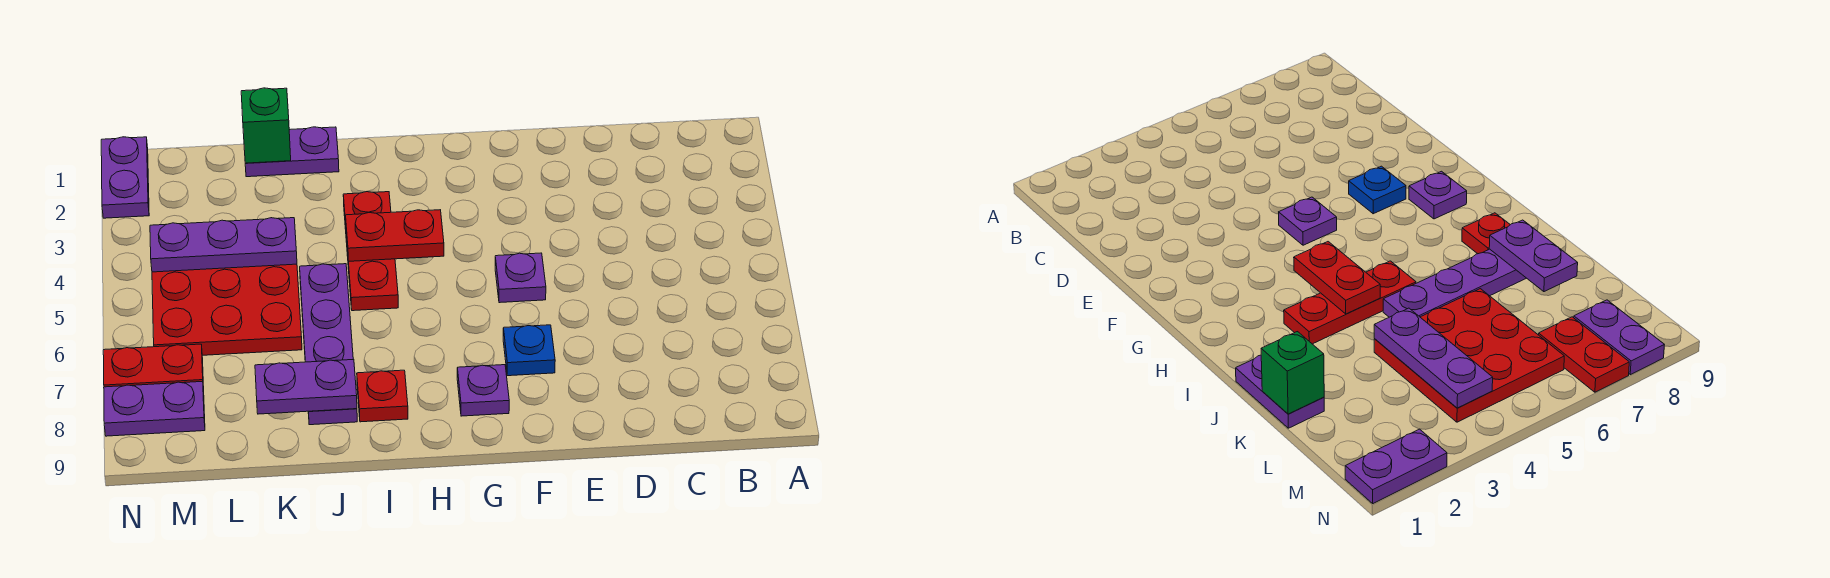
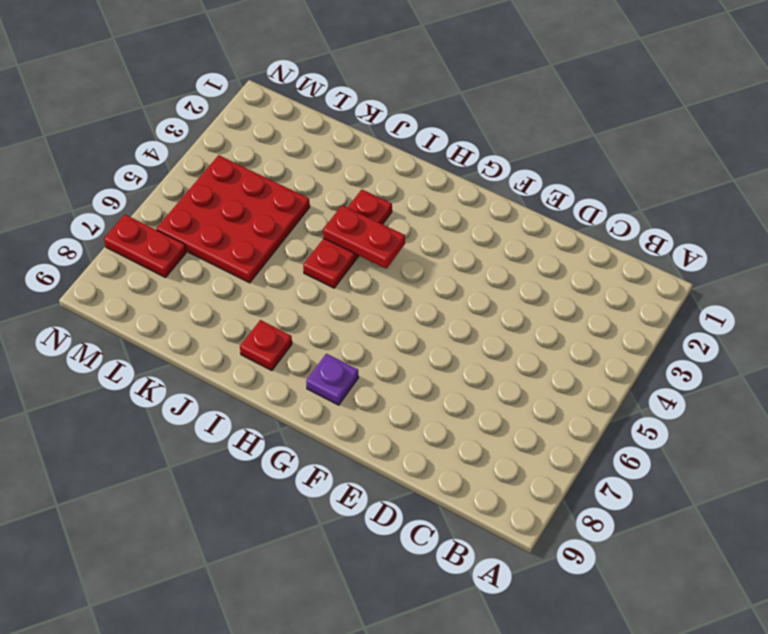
none -> purple 1x1 plate [495,253,546,303]
none -> blue 1x1 plate [503,325,555,376]
none -> purple 1x2 plate [245,127,339,177]

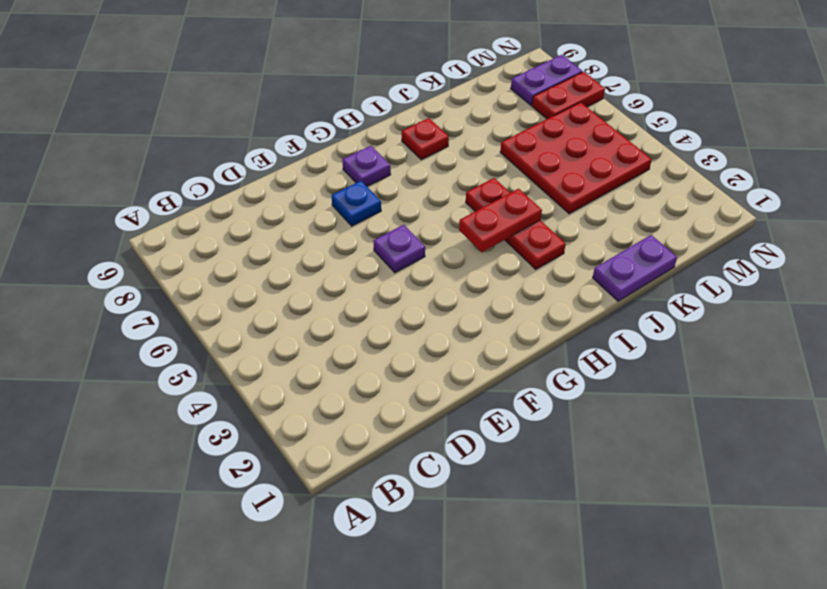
none -> purple 1x4 plate [300,264,357,425]
none -> purple 1x2 plate [101,137,149,218]
none -> purple 1x2 plate [255,359,357,414]

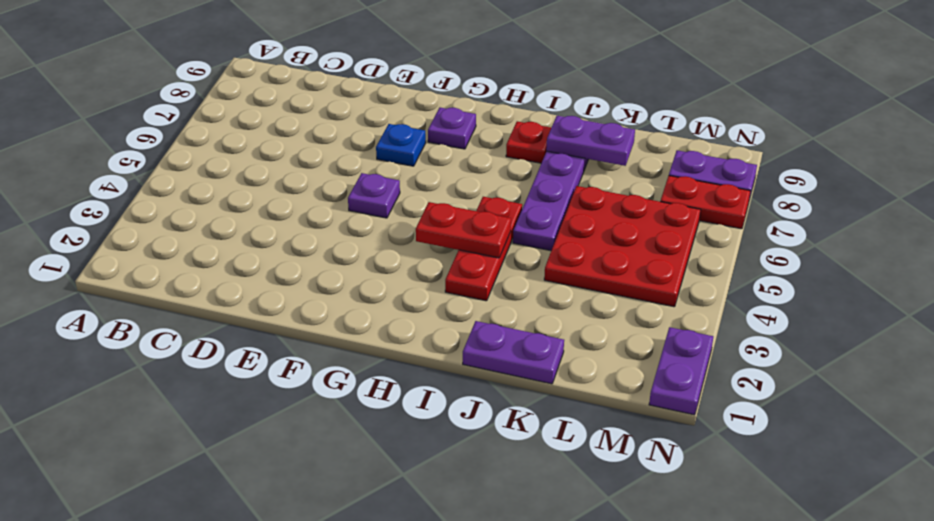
none -> green 1x1 brick [241,88,291,163]
none -> purple 1x3 plate [150,218,297,272]

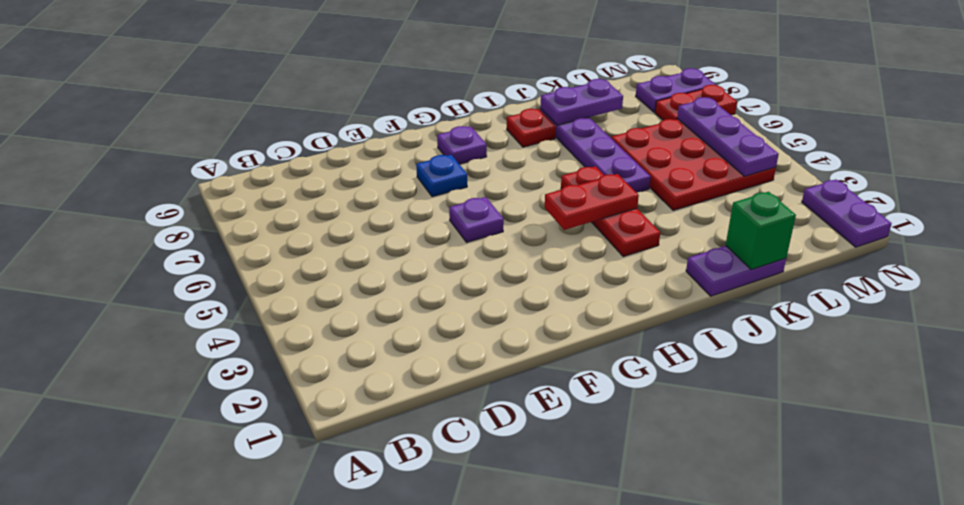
purple 1x3 plate [677,97,779,176] -> purple 1x3 plate turned to [150,218,297,272]

